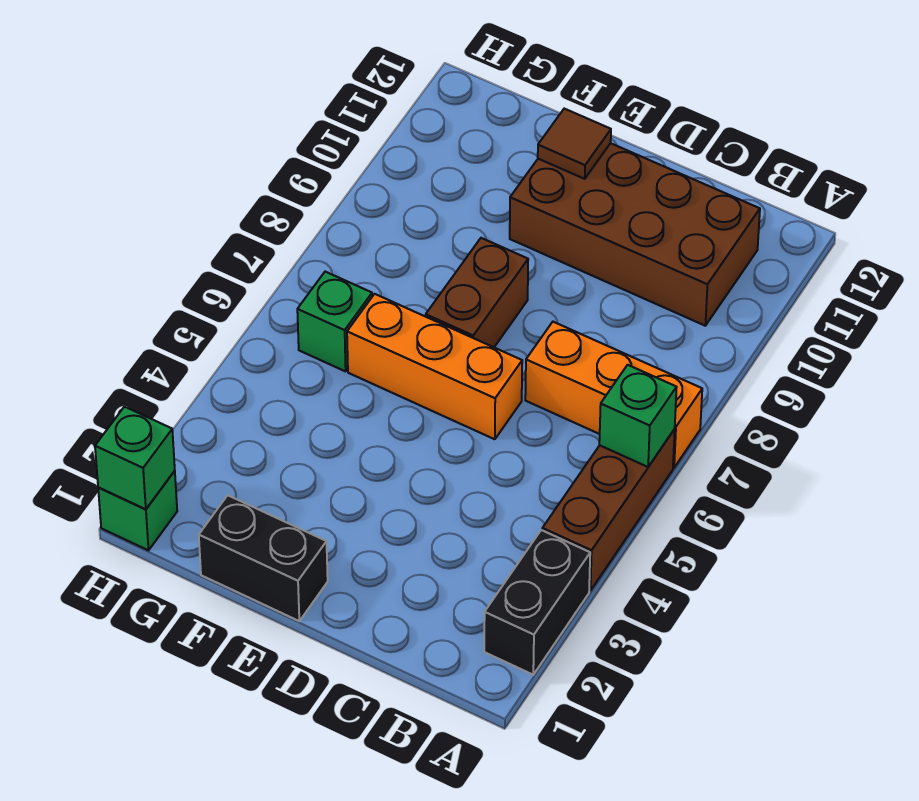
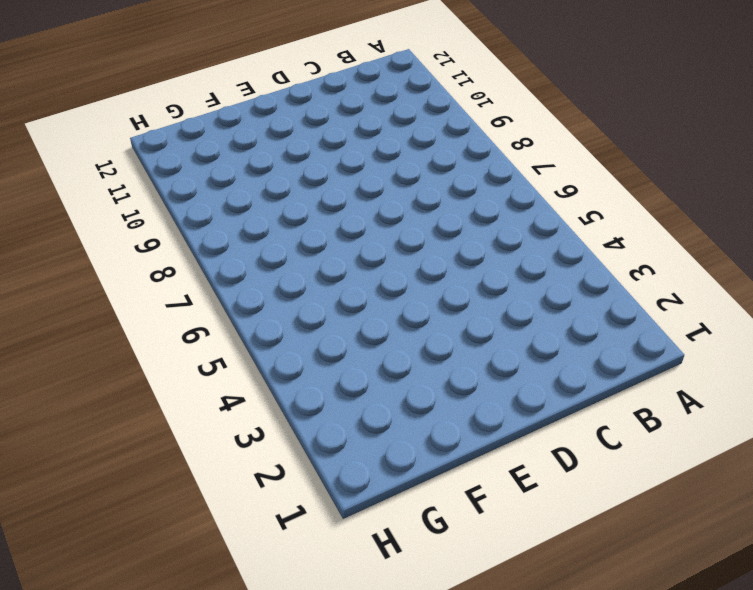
none -> black 1x2 brick [484,530,590,675]
none -> brown 1x3 brick [542,429,675,591]
none -> orange 1x3 brick [525,322,702,468]

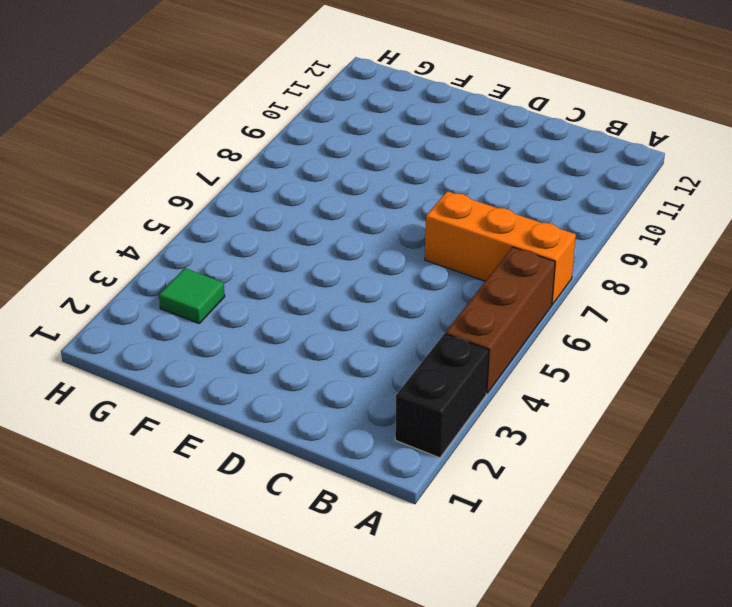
green 1x1 tile [159,268,225,323] -> none
none -> brown 2x4 brick [510,143,760,326]
none -> orange 1x3 brick [347,294,522,439]
none -> black 1x2 brick [199,495,328,621]

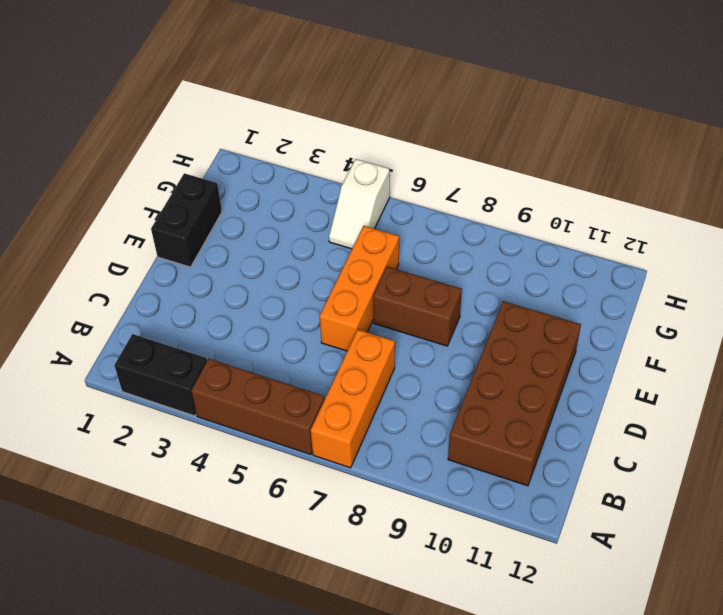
white 1x2 slope [329,159,390,249] -> none
none -> green 1x1 brick [297,272,372,371]
none -> green 1x1 brick [98,471,177,550]
none -> green 1x1 brick [599,365,677,467]

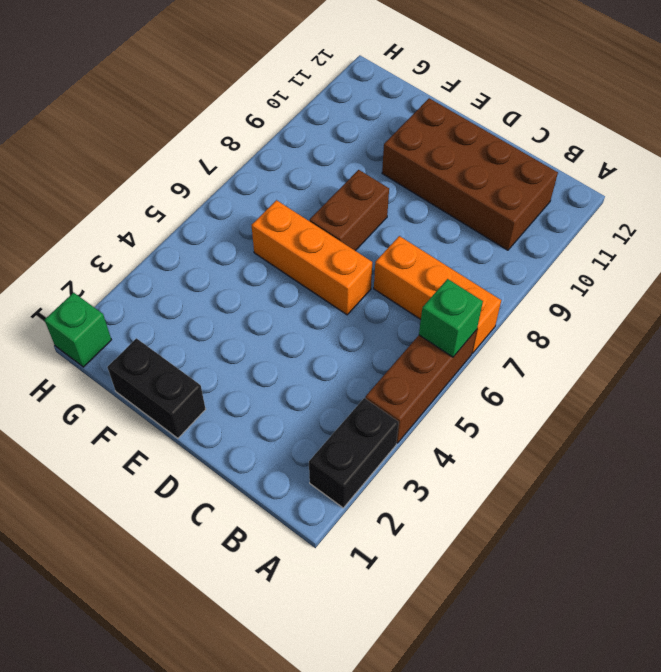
none -> green 1x1 brick [297,272,372,371]
none -> brown 1x1 tile [538,109,611,179]
none -> green 1x1 brick [95,407,175,509]

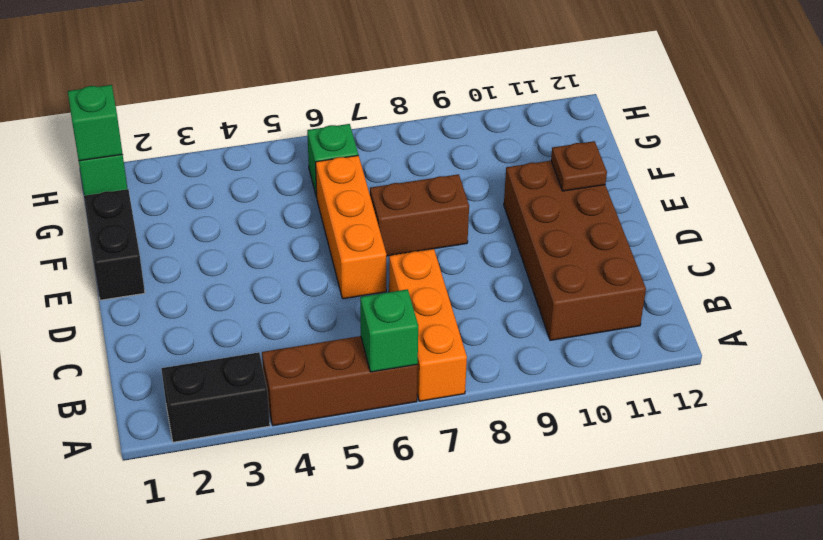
brown 1x1 plate [551,141,607,191] -> brown 1x1 tile [538,109,611,179]

